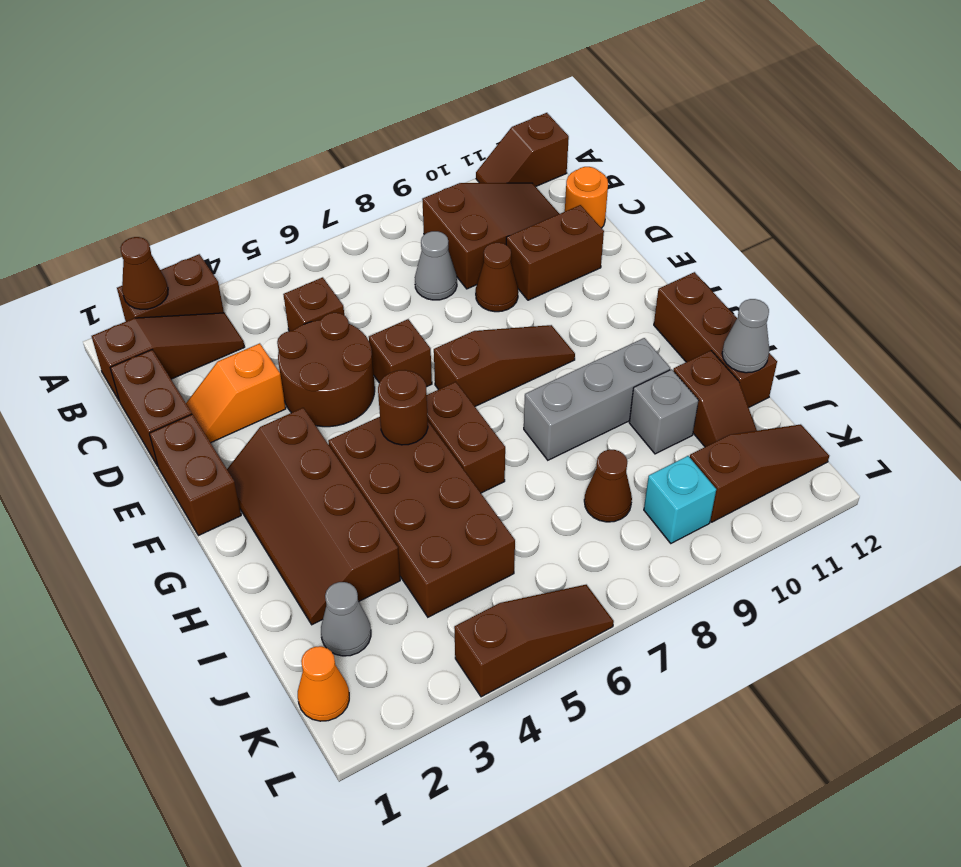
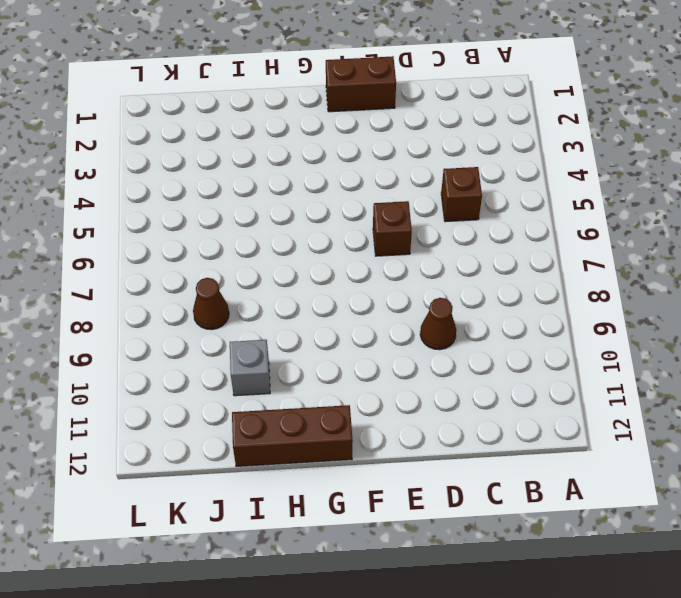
none -> brown 1x2 brick [117,254,224,321]
none -> brown 1x2 slope [476,113,569,187]
none -> brown 1x3 slope [92,313,244,400]
none -> brown 2x3 slope [422,183,559,289]

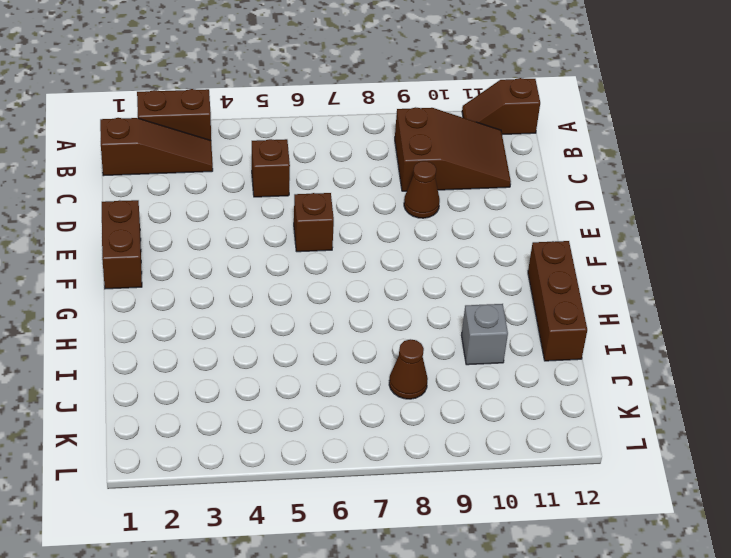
none -> brown 1x2 brick [110,350,192,466]
none -> grey 1x1 cone [415,231,457,300]
none -> orange 1x1 round brick [565,167,608,228]
none -> orange 1x2 slope [186,343,286,443]

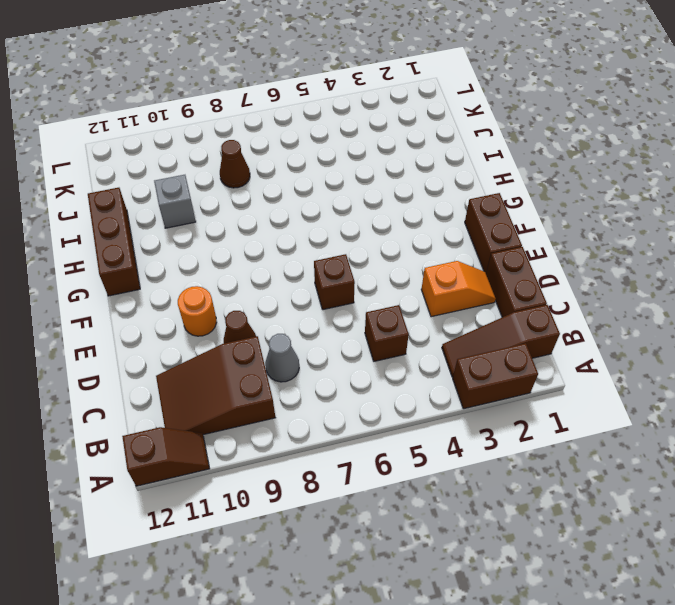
orange 1x1 round brick [178,286,217,336] -> orange 1x1 round brick moved to [565,167,608,228]
none -> brown 2x2 round brick [277,313,375,427]
none -> brown 1x2 brick [506,205,604,300]
none -> brown 2x4 slope [227,408,400,625]
none -> brown 1x3 slope [434,325,575,406]

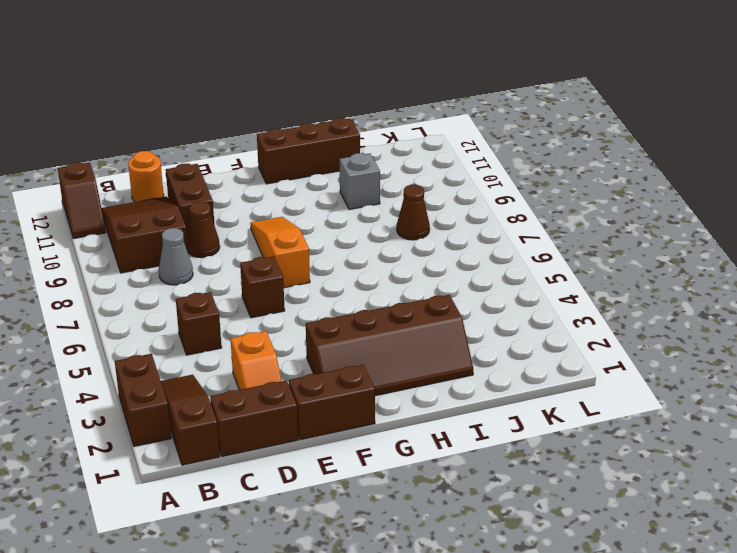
orange 1x3 slope [250,217,310,288] -> brown 1x3 slope [434,325,575,406]
none -> brown 2x2 round brick [277,313,375,427]
none -> brown 2x4 brick [328,417,515,617]
none -> brown 1x2 brick [427,382,505,493]
none -> grey 1x3 brick [524,338,670,460]

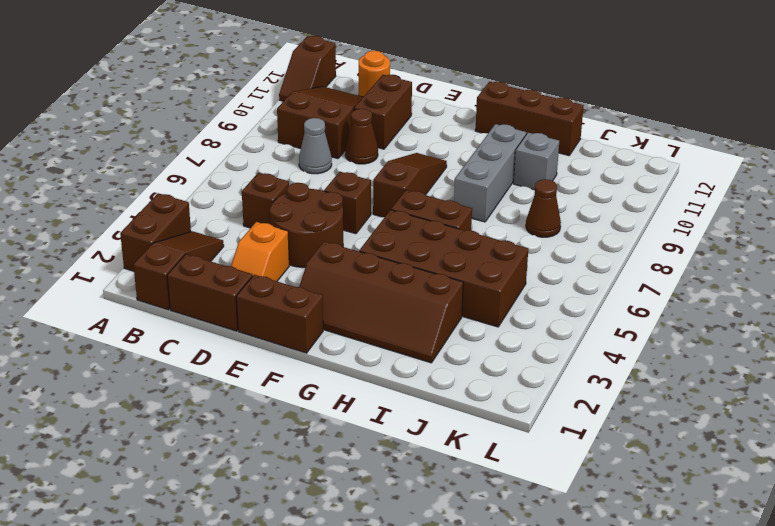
none -> brown 1x2 slope [673,351,757,447]
none -> grey 1x1 cone [321,582,371,656]
none -> orange 1x1 cone [298,646,349,721]
none -> cyan 1x1 brick [644,456,716,543]

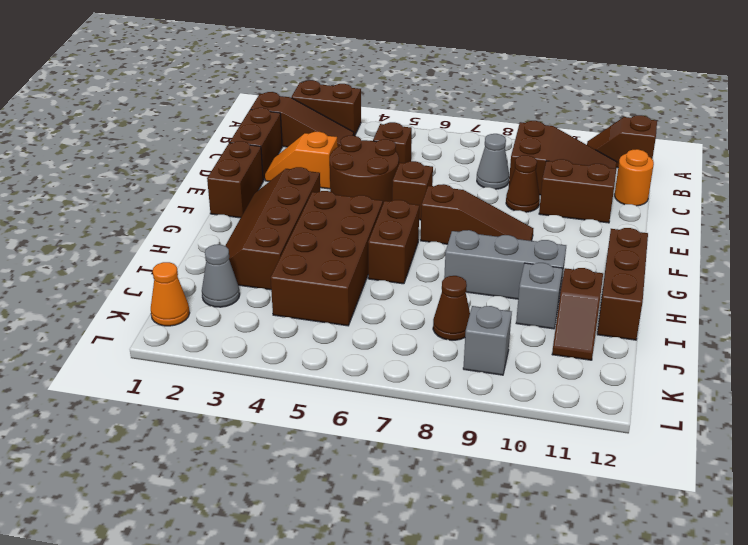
grey 1x1 brick [463,306,512,375] -> cyan 1x1 brick [644,456,716,543]
none -> brown 1x3 slope [690,424,829,522]
none -> brown 1x3 slope [454,585,614,697]
none -> brown 1x1 cone [121,237,168,309]
none -> brown 1x1 round brick [378,370,428,445]

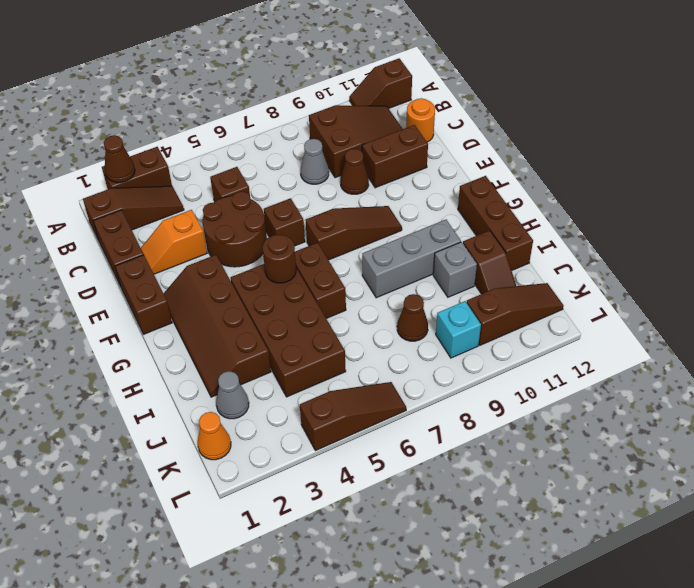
none -> grey 1x1 cone [722,299,769,373]

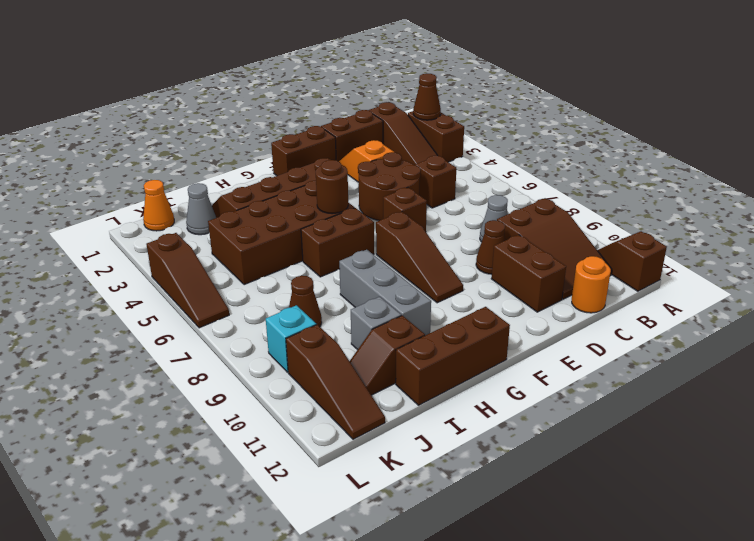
none -> grey 1x1 cone [722,299,769,373]

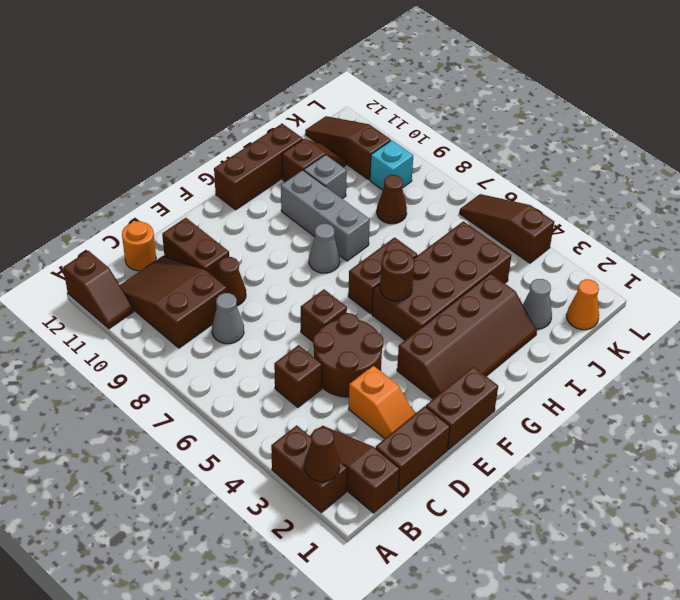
grey 1x1 cone [309,224,340,273] -> grey 1x1 cone moved to [722,299,769,373]
none -> brown 1x3 slope [434,325,575,406]

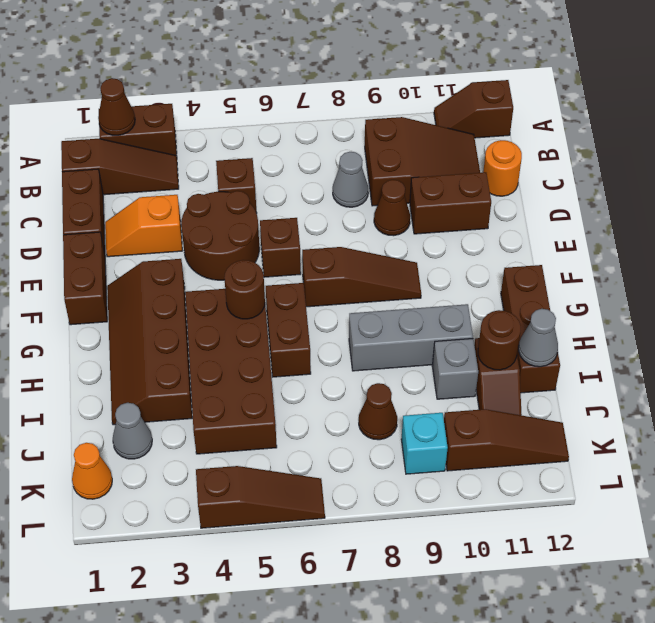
brown 1x1 round brick [478,310,521,370] -> none

